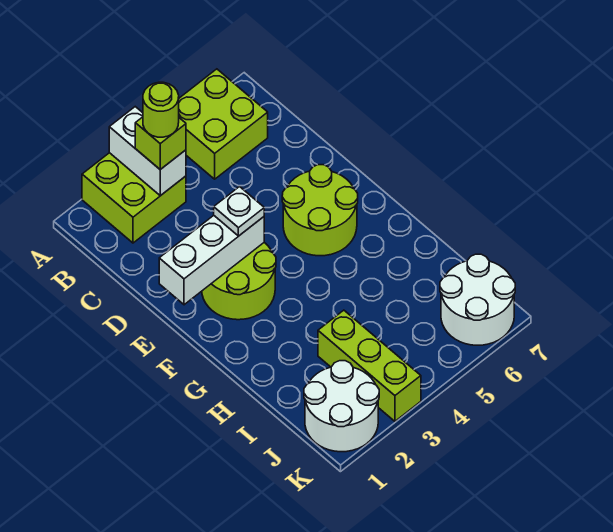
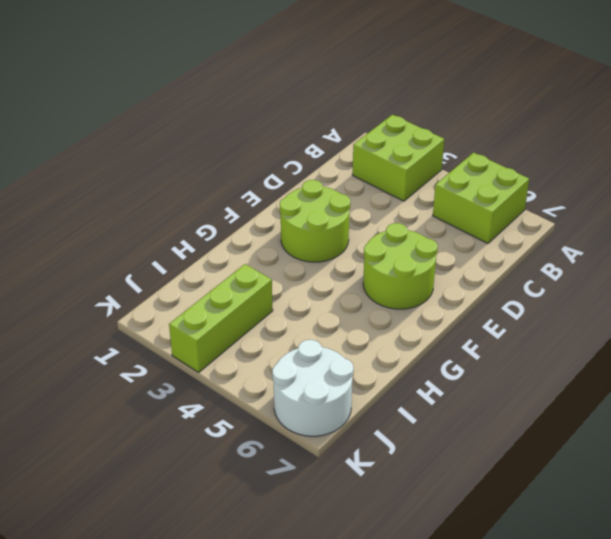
none -> white 2x2 round brick [304,361,379,452]
none -> white 1x2 brick [109,107,186,196]
none -> white 1x3 brick [159,215,264,305]

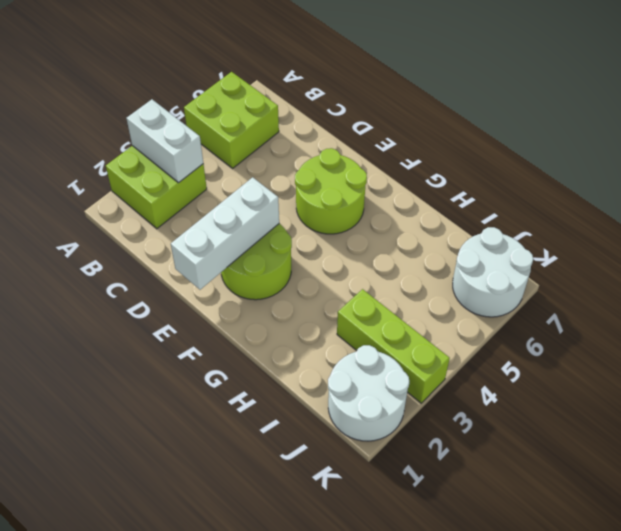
none -> lime 1x1 brick [135,117,186,169]
none -> white 1x1 plate [214,187,264,236]
none -> lime 1x1 round brick [143,82,179,137]

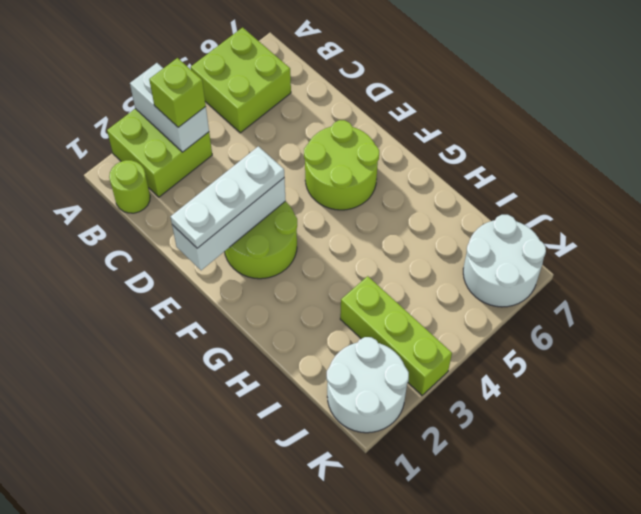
lime 1x1 round brick [109,160,150,213] -> lime 1x1 round brick moved to [143,82,179,137]
white 1x3 plate [170,146,284,248] -> white 1x1 plate [214,187,264,236]

